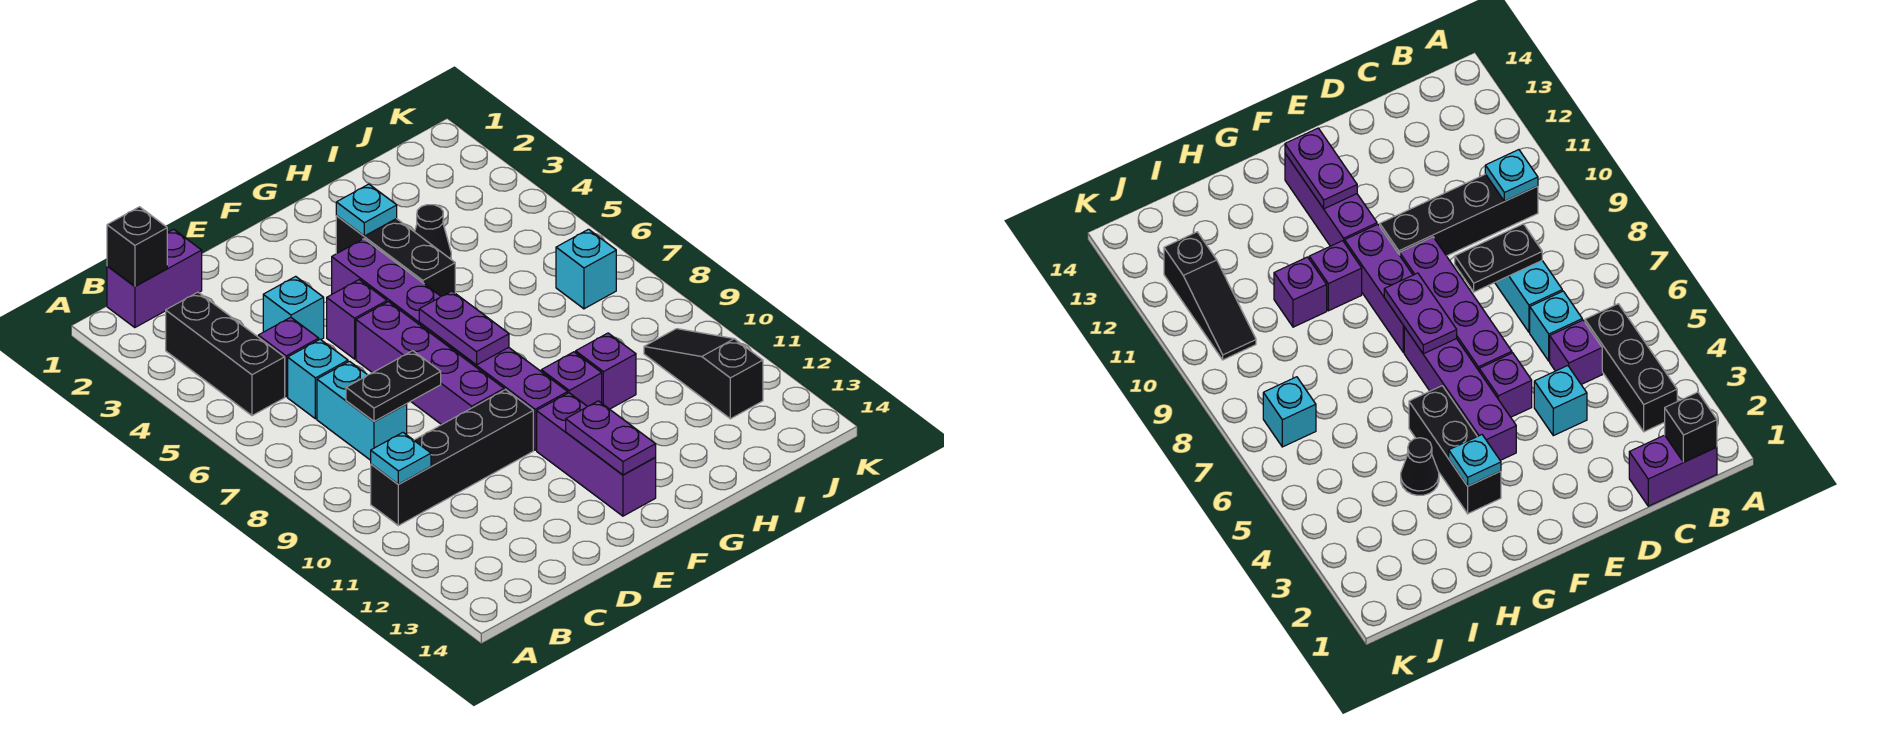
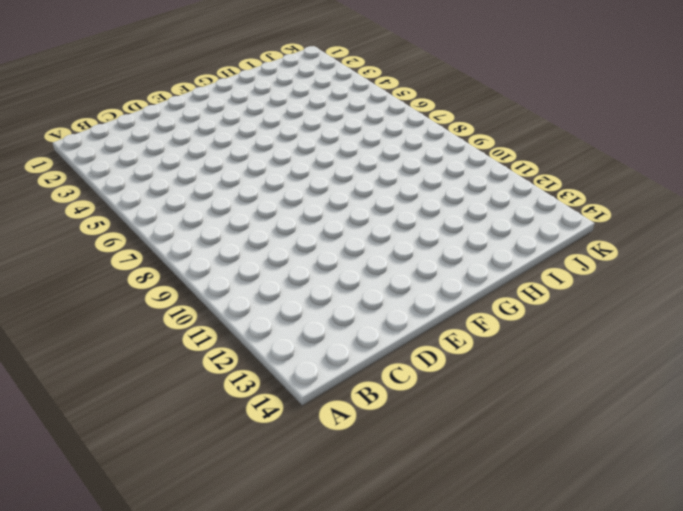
none -> purple 1x2 brick [107,229,202,328]
none -> black 1x3 brick [166,292,285,416]
none -> black 1x4 brick [371,390,533,526]

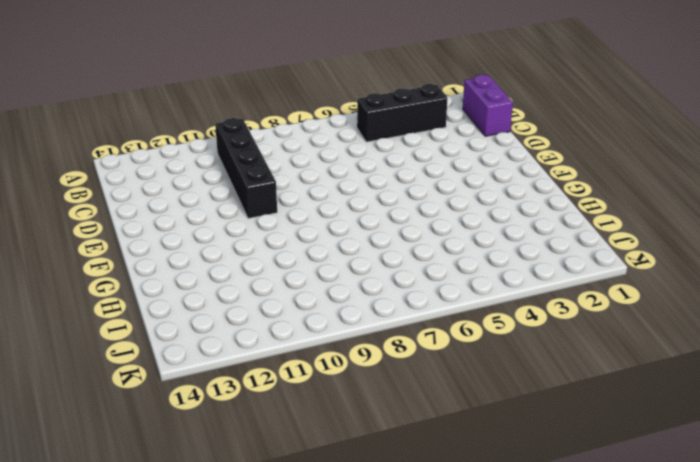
none -> purple 1x1 brick [258,317,319,397]
none -> cyan 1x1 brick [288,339,348,419]
none -> cyan 1x2 brick [317,361,407,460]

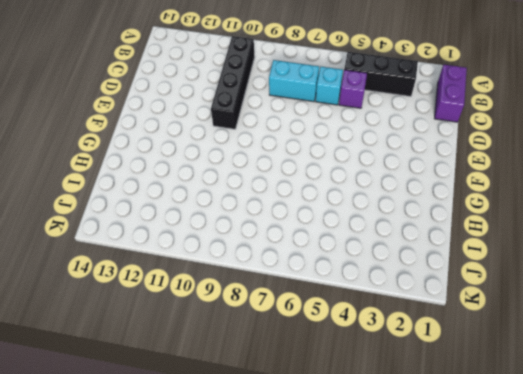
none -> cyan 1x1 brick [263,276,324,340]
none -> purple 1x1 brick [327,280,387,359]
none -> purple 1x4 brick [356,302,504,425]

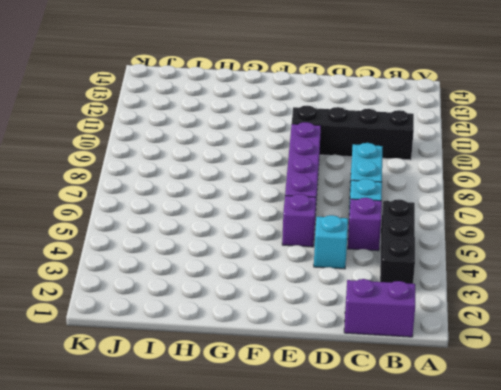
none -> purple 1x4 brick [332,239,449,346]
none -> purple 1x3 brick [449,345,568,450]
none -> purple 1x3 brick [537,393,656,516]

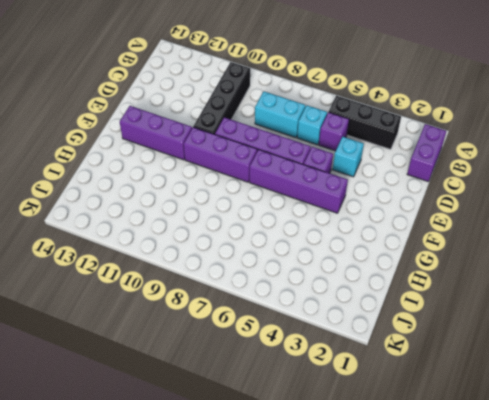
none -> black 1x3 brick [336,216,455,296]
none -> purple 1x1 brick [541,352,602,406]
none -> black 1x1 cone [415,205,451,259]

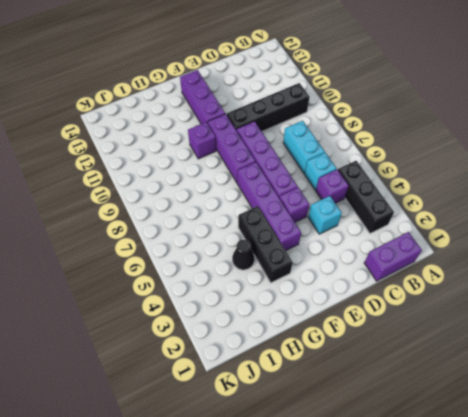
none -> purple 1x1 brick [576,333,636,409]
none -> cyan 1x1 brick [556,229,616,309]
none -> black 1x3 slope [644,329,763,419]

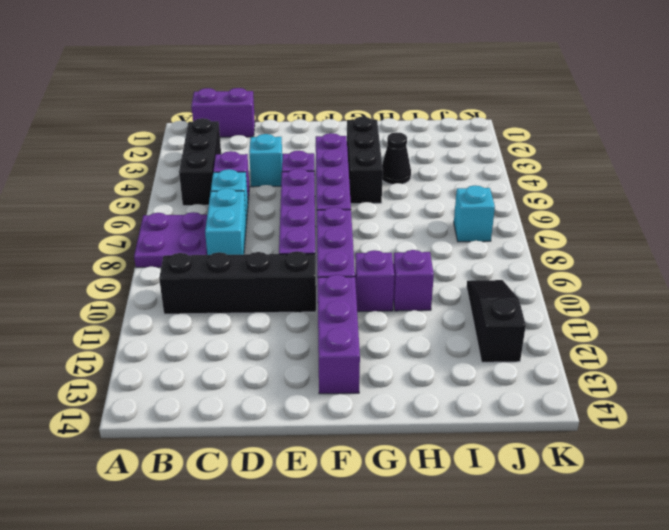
purple 2x2 plate [134,212,207,268] -> none
none -> black 1x1 brick [107,207,167,286]
none -> cyan 1x1 plate [371,433,431,484]
none -> black 1x2 plate [346,351,441,422]

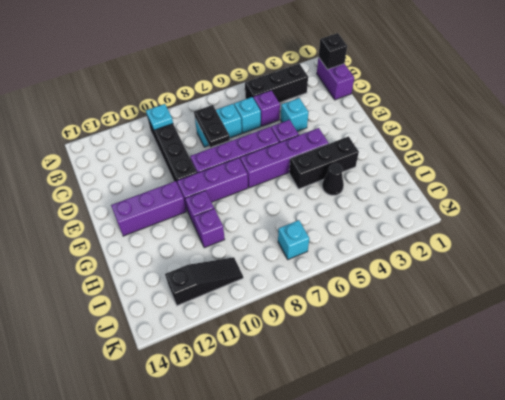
none -> purple 1x2 plate [419,291,509,365]
none -> purple 1x2 plate [566,401,656,475]
none -> cyan 1x1 plate [336,184,397,236]

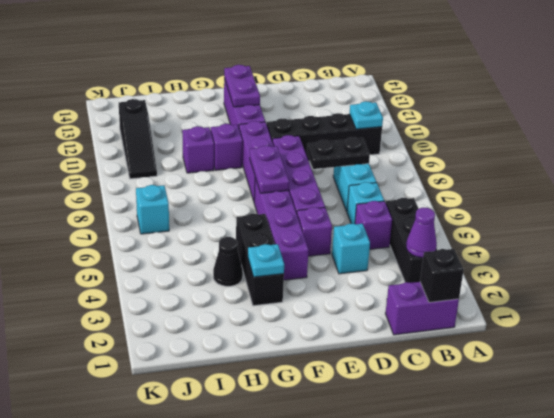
purple 1x1 cone [406,207,437,258] -> none

